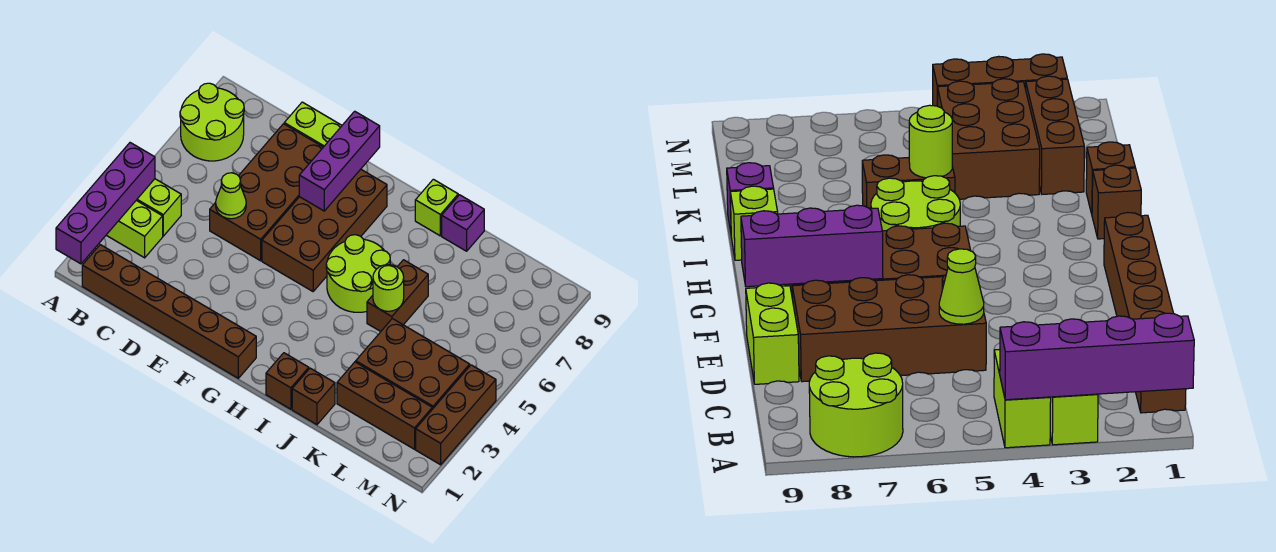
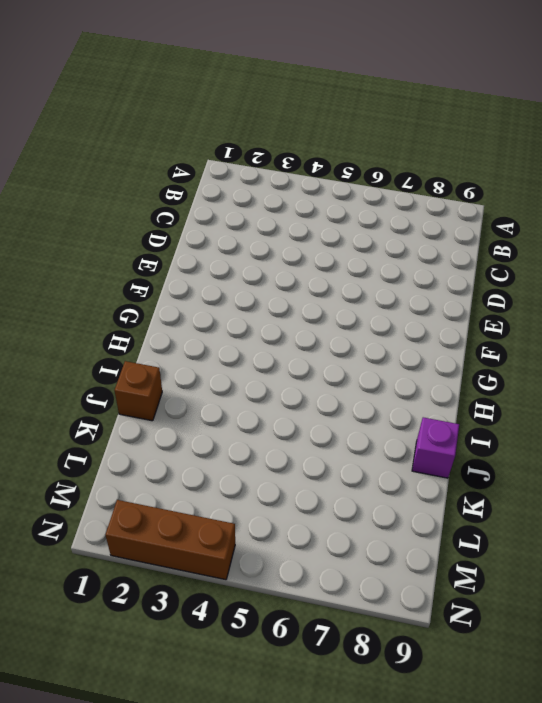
none -> lime 1x2 brick [107,201,163,258]
none -> lime 1x2 brick [136,179,181,236]
none -> lime 2x2 round brick [180,83,244,161]

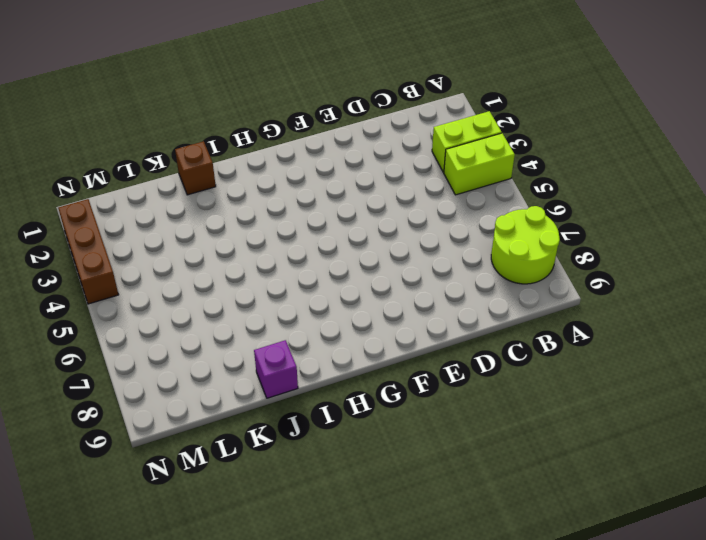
none -> brown 1x6 brick [82,245,256,378]
none -> brown 2x4 brick [210,124,323,261]
none -> lime 1x2 brick [284,102,342,147]

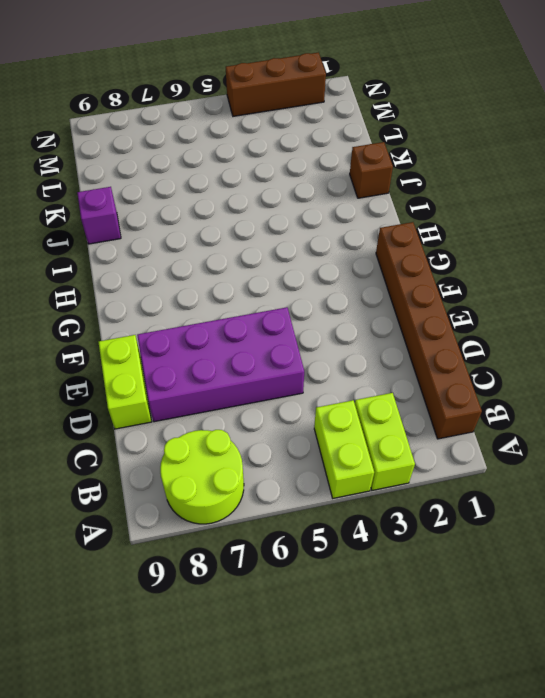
purple 2x4 brick [137,307,304,422] -> brown 2x4 brick [210,124,323,261]
none -> brown 2x4 brick [262,169,387,291]
none -> lime 2x2 round brick [326,235,390,312]
none -> brown 1x1 brick [266,353,309,409]

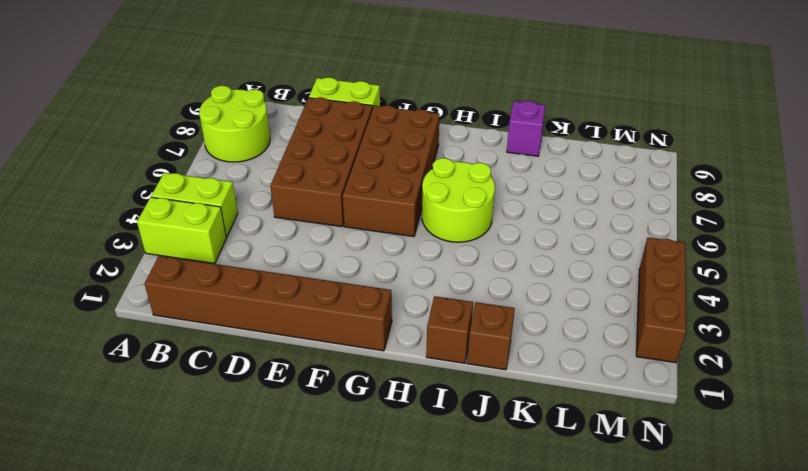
none -> lime 1x1 brick [415,179,458,236]
none -> brown 1x2 brick [367,260,428,331]
none -> brown 1x3 brick [337,362,432,449]

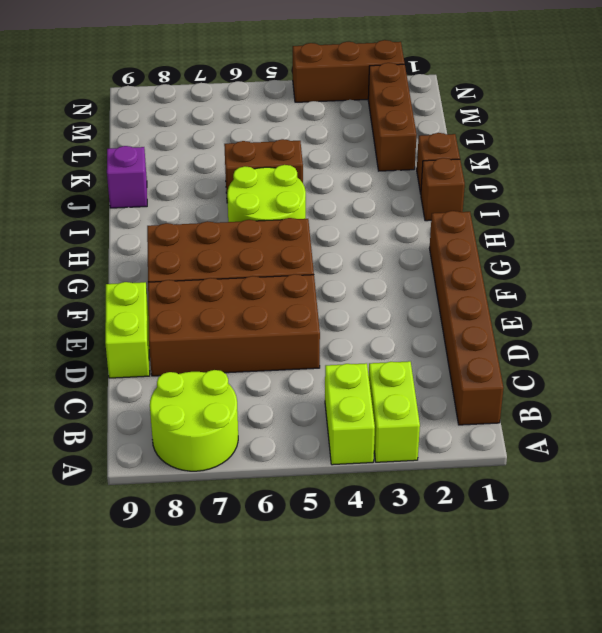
none -> lime 1x1 brick [415,179,458,236]
none -> brown 2x3 brick [356,319,470,409]
none -> purple 1x4 brick [56,143,155,264]

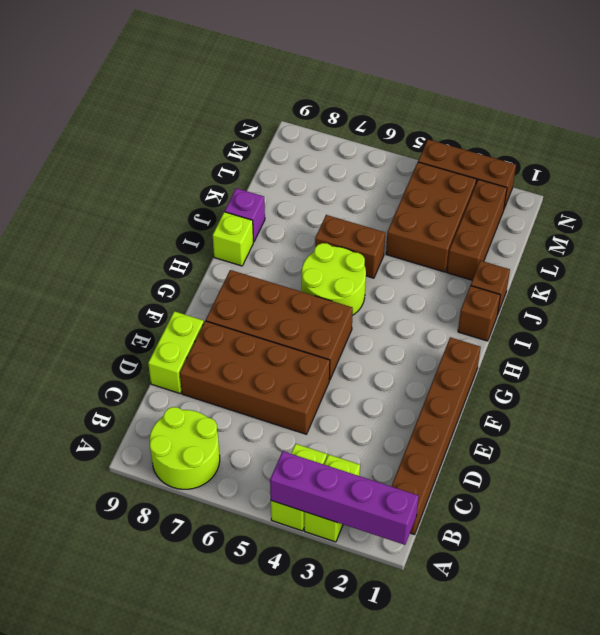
none -> lime 1x1 cone [216,173,246,219]
none -> purple 1x3 brick [299,111,380,211]
none -> lime 1x1 round brick [373,265,404,311]

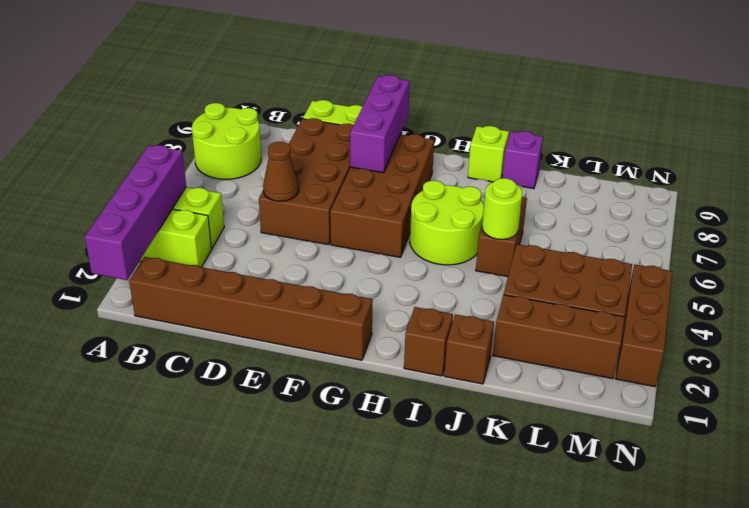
brown 1x1 cone [263,142,299,201] -> lime 1x1 cone [216,173,246,219]

